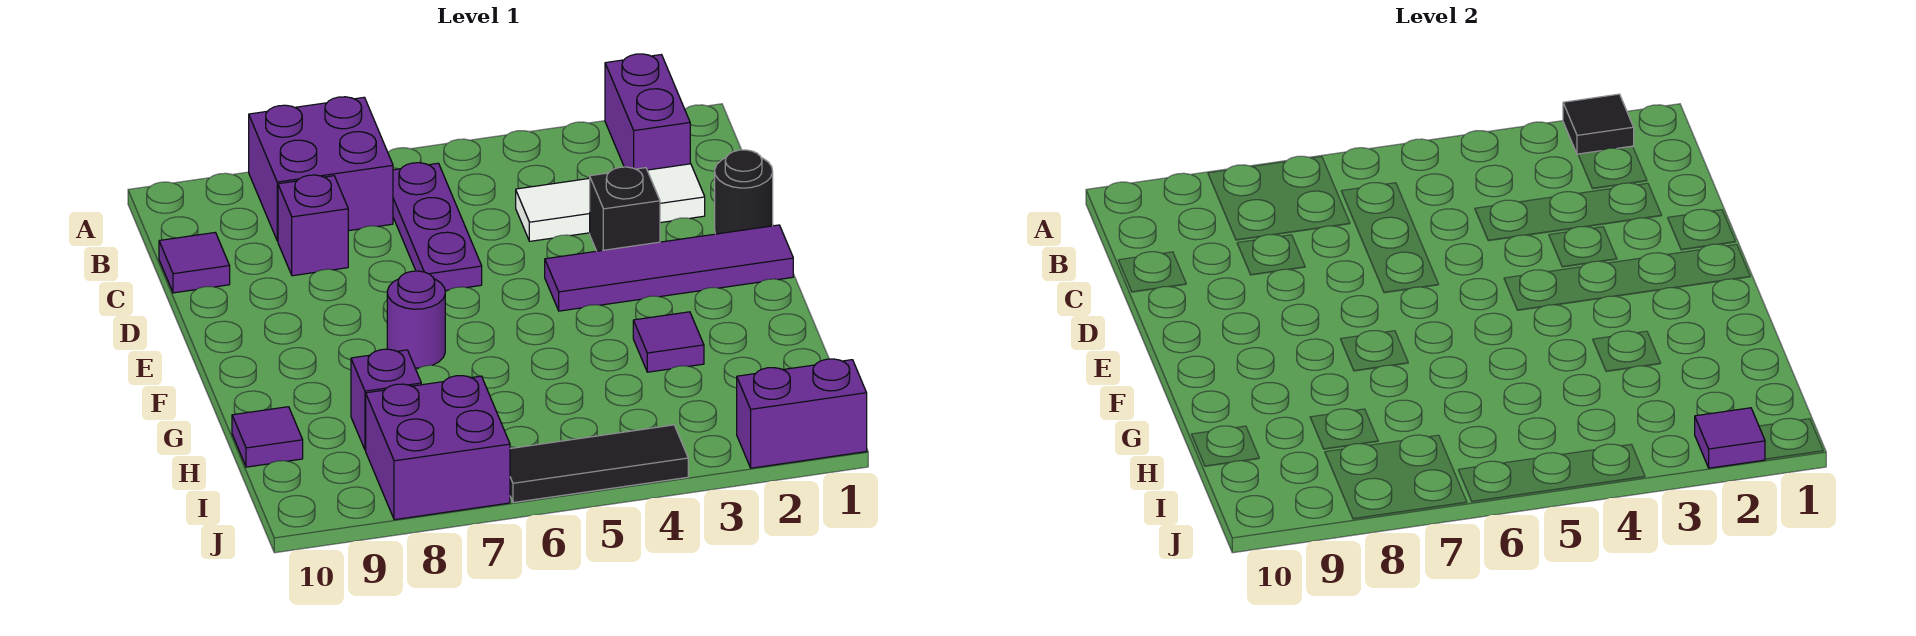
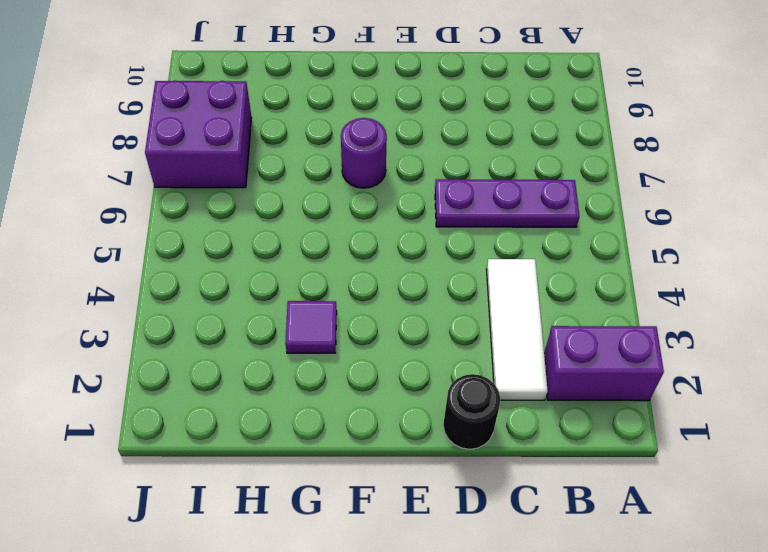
none -> purple 2x2 brick [249,97,393,241]
none -> purple 1x1 brick [278,175,348,276]
none -> purple 1x1 tile [159,233,230,293]

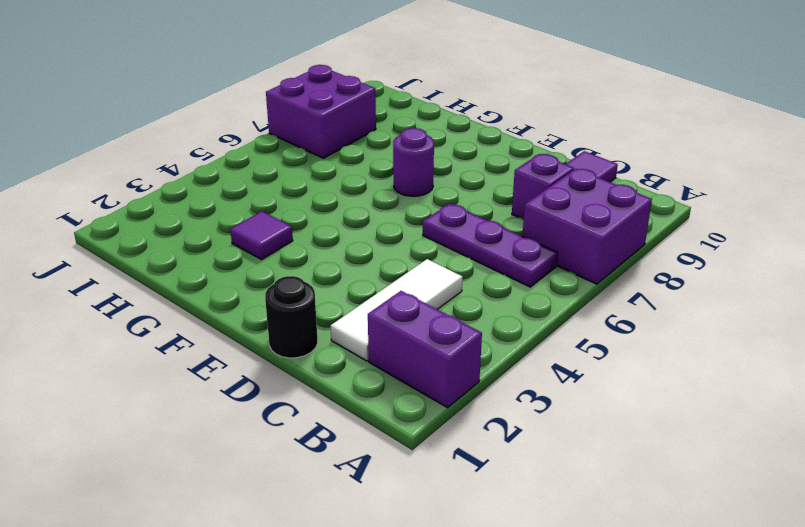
none -> black 1x1 brick [590,167,660,251]
none -> purple 1x4 tile [545,225,793,311]
none -> purple 1x1 brick [351,349,421,450]

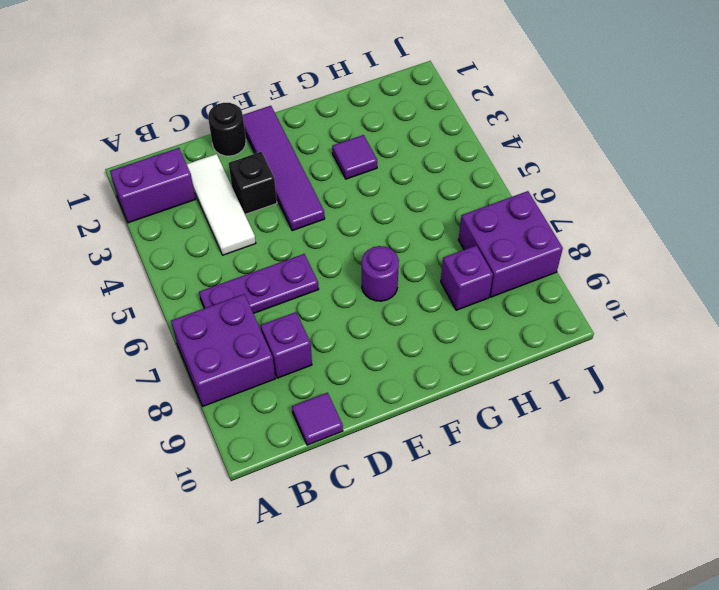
none -> purple 1x1 tile [232,407,303,467]
none -> purple 1x2 brick [737,359,867,468]
none -> black 1x3 tile [510,425,688,503]

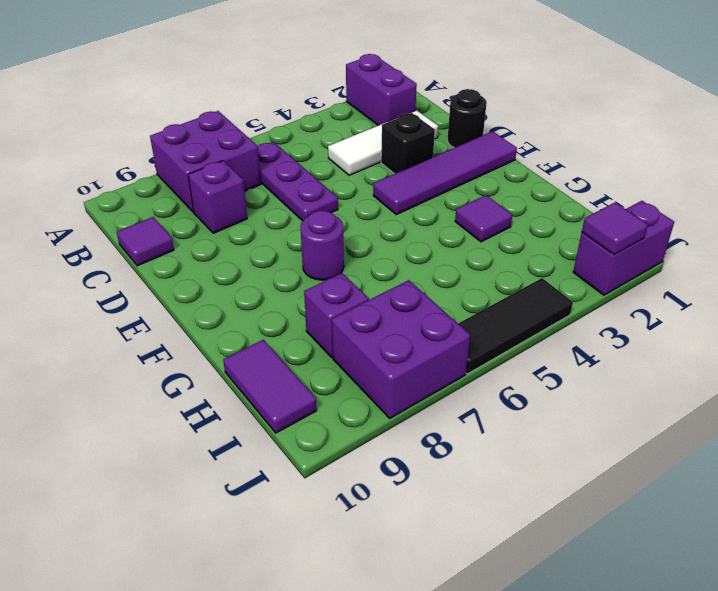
purple 1x2 tile [223,340,317,433] -> purple 1x1 tile [232,407,303,467]
none -> black 1x1 tile [1563,94,1634,155]

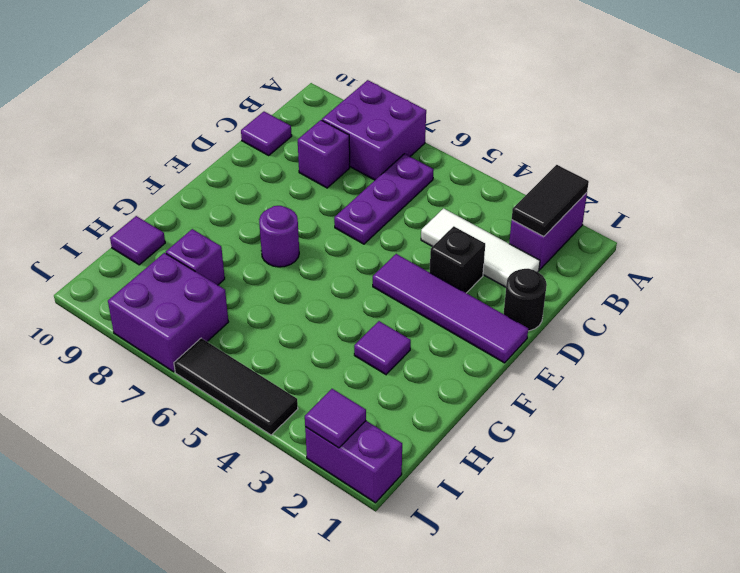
black 1x2 tile [512,165,589,237] -> black 1x1 tile [1563,94,1634,155]

